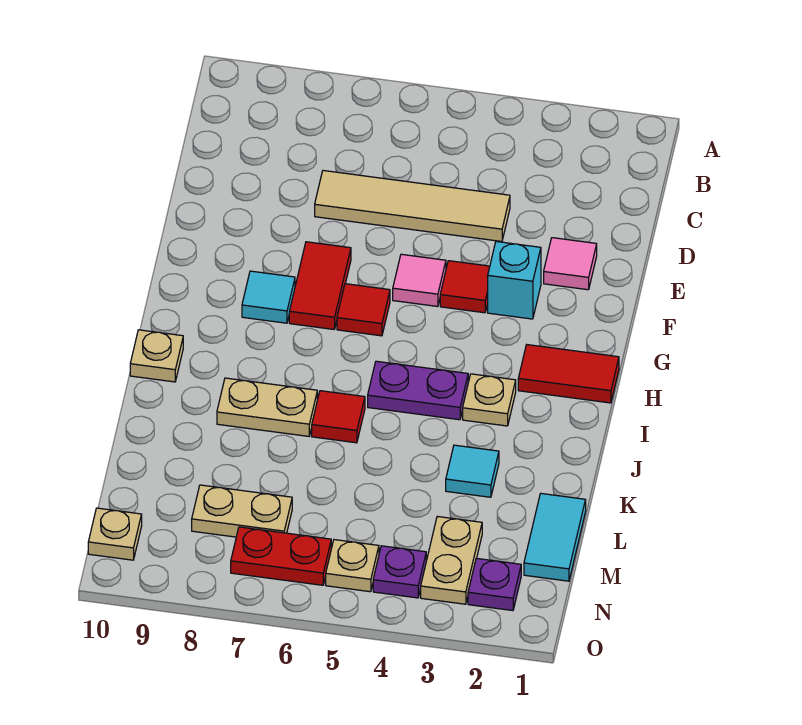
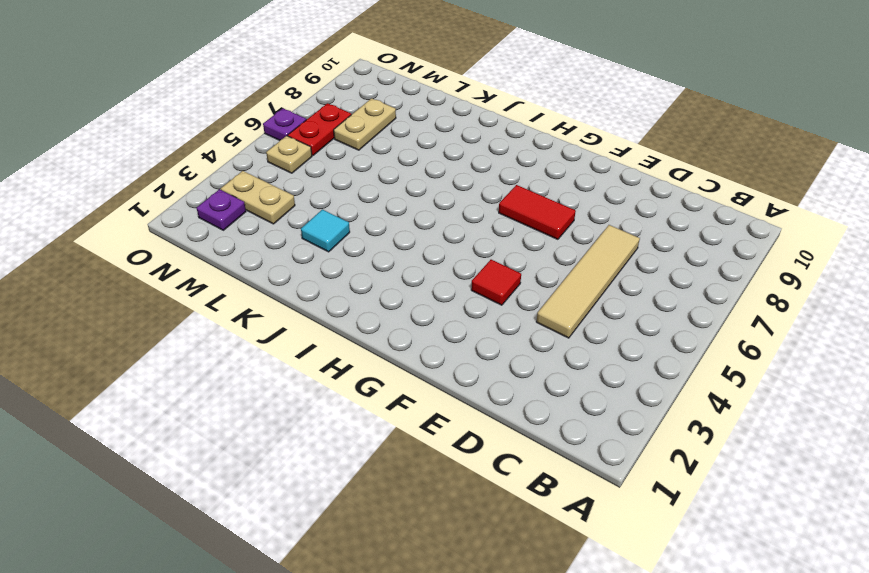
purple 1x1 plate [263,109,306,140] -> purple 1x1 plate moved to [373,546,426,598]
none -> pink 1x1 tile [544,238,597,290]
none -> cyan 1x1 brick [488,242,541,319]
none -> pink 1x1 tile [393,254,446,307]

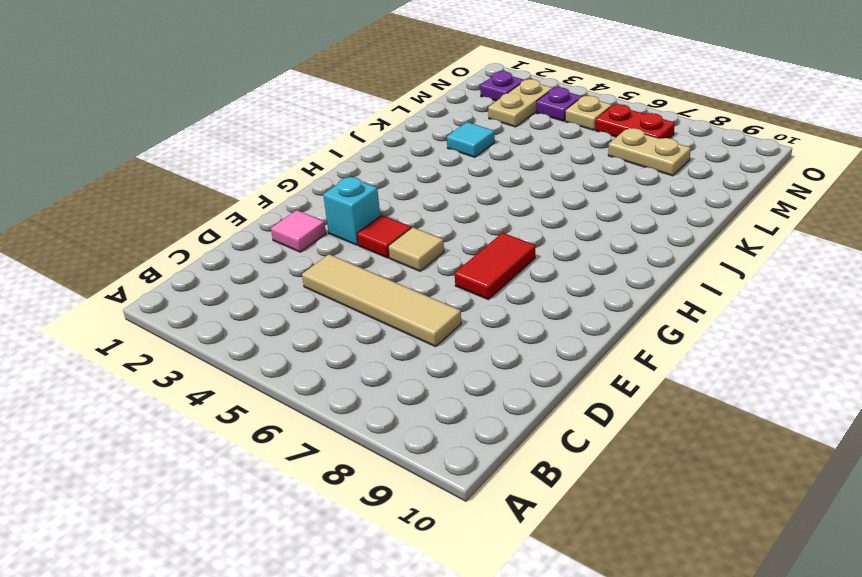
tan 1x1 tile [388,227,444,271] -> pink 1x1 tile [393,254,446,307]
none -> red 1x1 tile [337,284,390,336]
none -> cyan 1x1 tile [242,271,295,323]
none -> red 1x2 tile [518,345,619,403]

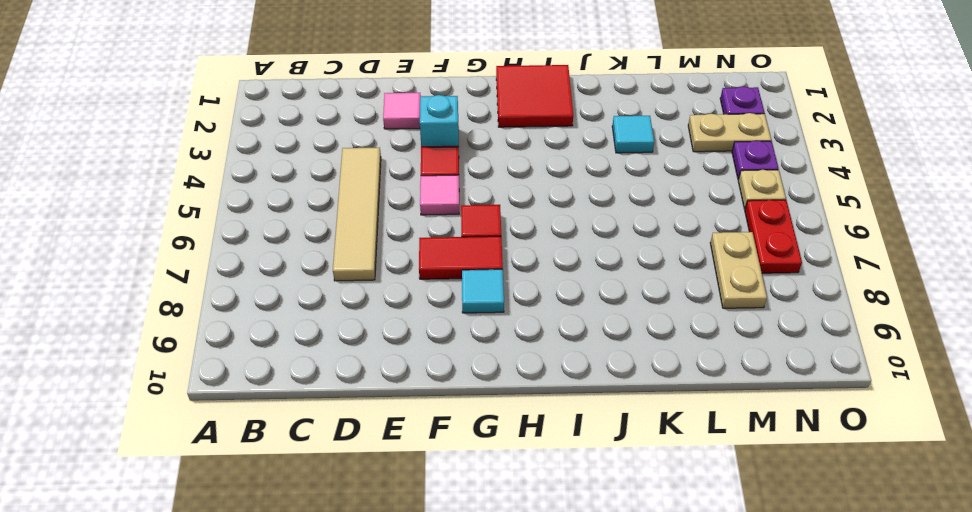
red 2x2 tile [496,65,573,127] -> red 1x2 tile [518,345,619,403]
none -> tan 1x1 plate [463,374,516,426]
none -> purple 1x2 plate [368,361,468,420]
none -> tan 1x1 plate [130,330,183,382]

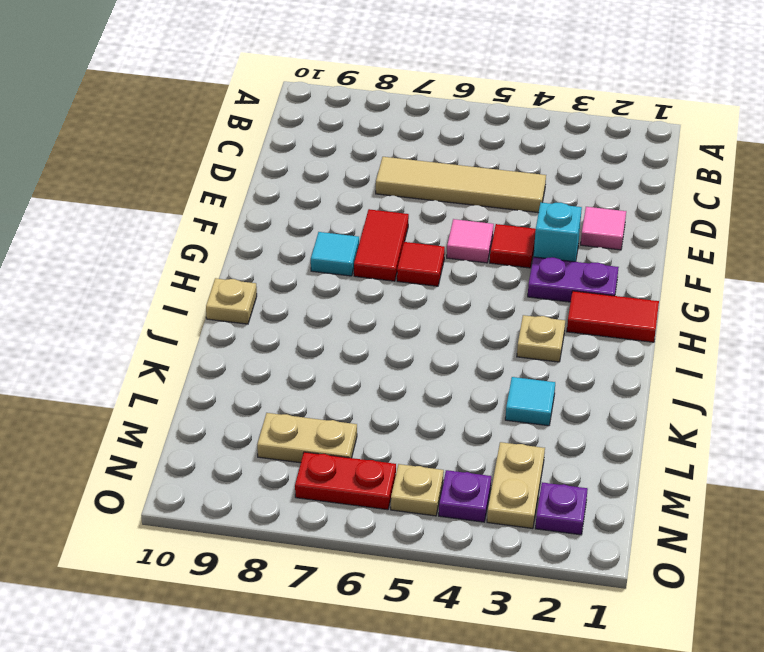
purple 1x2 plate [528,257,619,302] -> purple 1x2 plate moved to [368,361,468,420]
none -> red 1x1 tile [312,391,365,443]
none -> tan 1x2 plate [217,378,317,436]
none -> cyan 1x2 tile [524,494,586,581]

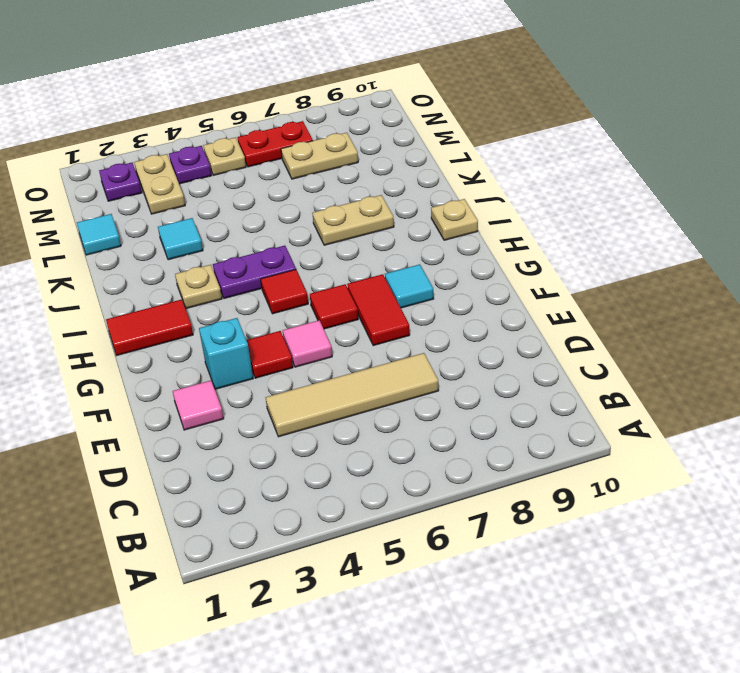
red 1x1 tile [261,270,308,314] -> red 1x1 tile moved to [312,391,365,443]
cyan 1x1 tile [77,214,121,255] -> cyan 1x2 tile [524,494,586,581]
none -> tan 1x1 plate [88,508,142,560]

